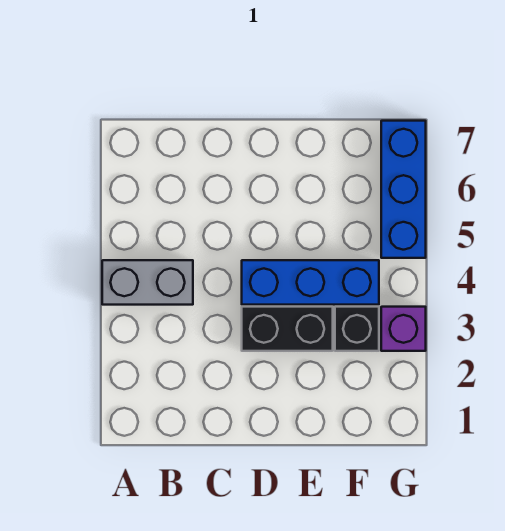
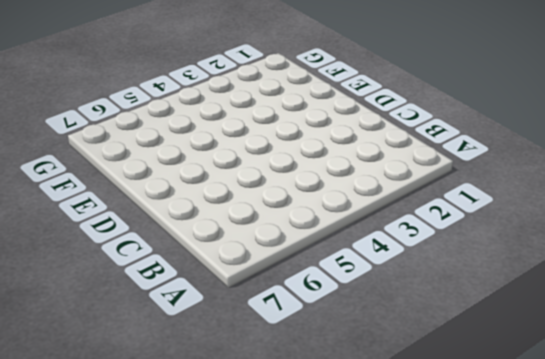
none -> grey 1x2 brick [102,260,193,305]
none -> black 1x2 brick [242,307,333,351]

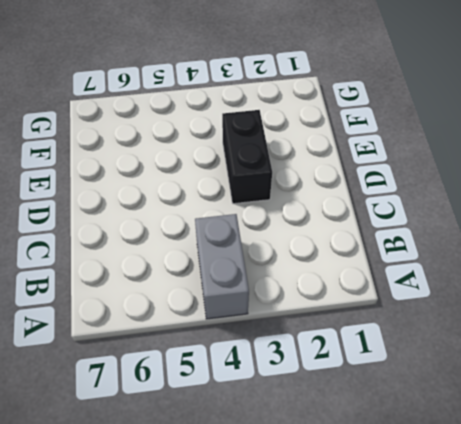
none -> blue 1x3 brick [242,260,379,305]
none -> black 1x1 brick [335,307,379,351]

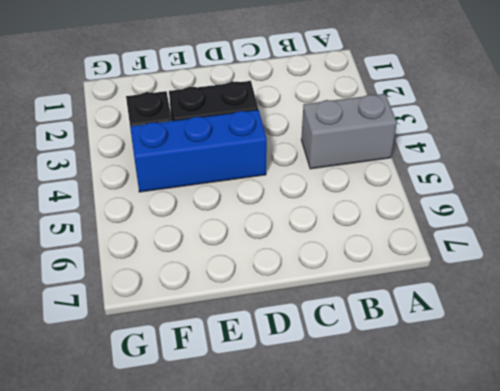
none -> purple 1x1 brick [381,307,426,351]
none -> blue 1x3 brick [381,121,426,258]

